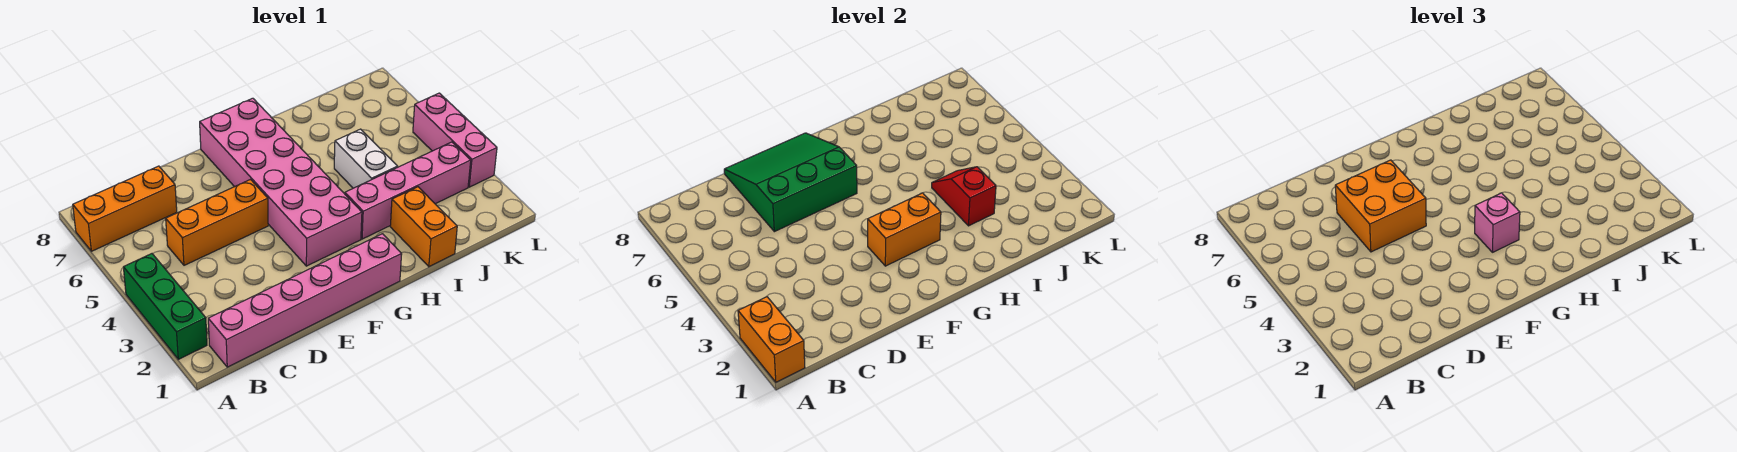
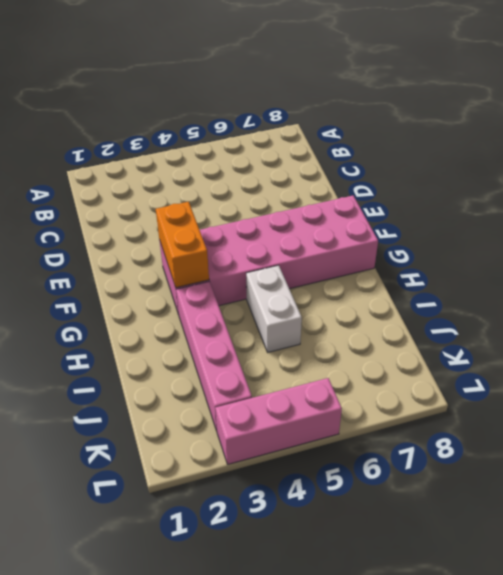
white 1x2 brick [246,265,302,352] -> white 1x2 brick turned to [334,129,398,188]
none -> green 1x3 brick [123,254,207,359]
none -> orange 1x3 brick [73,166,177,251]
none -> pink 1x6 brick [208,234,402,367]

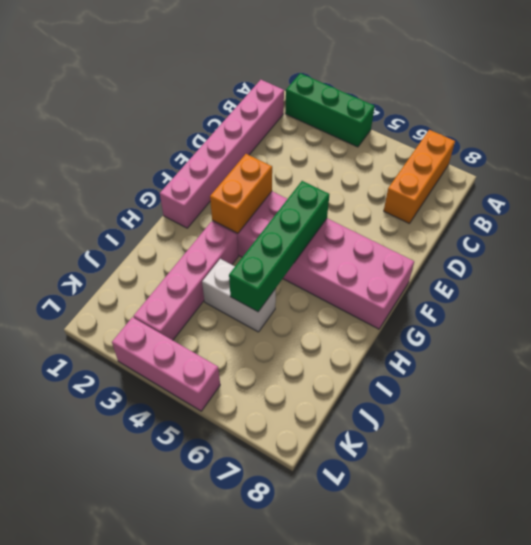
green 1x4 brick [229,181,329,312] -> none
none -> orange 1x3 brick [166,180,268,265]
none -> orange 1x2 brick [390,187,457,267]
none -> orange 1x2 brick [738,297,805,382]

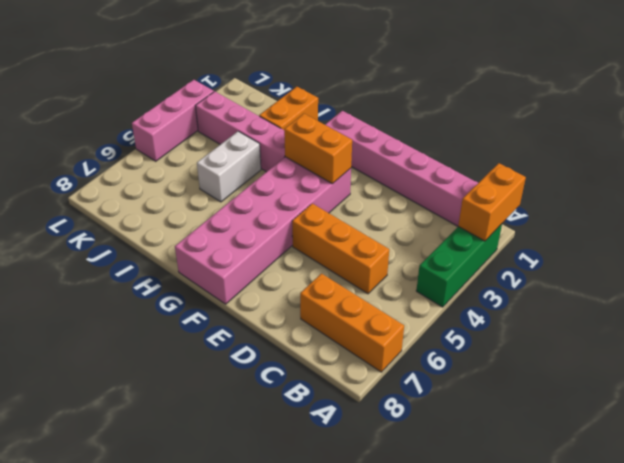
none -> green 3x3 slope [724,133,857,232]
none -> red 1x2 slope [932,167,996,226]
none -> orange 2x2 brick [1335,160,1426,252]

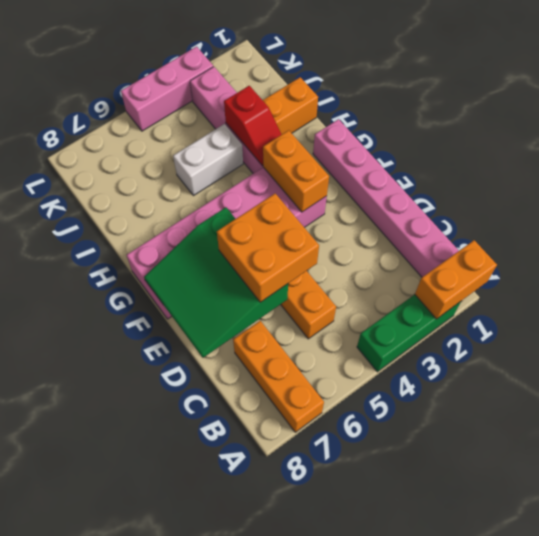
red 1x2 slope [224,86,282,166] -> red 1x2 slope turned to [932,167,996,226]
none -> pink 1x1 brick [1475,193,1520,252]

